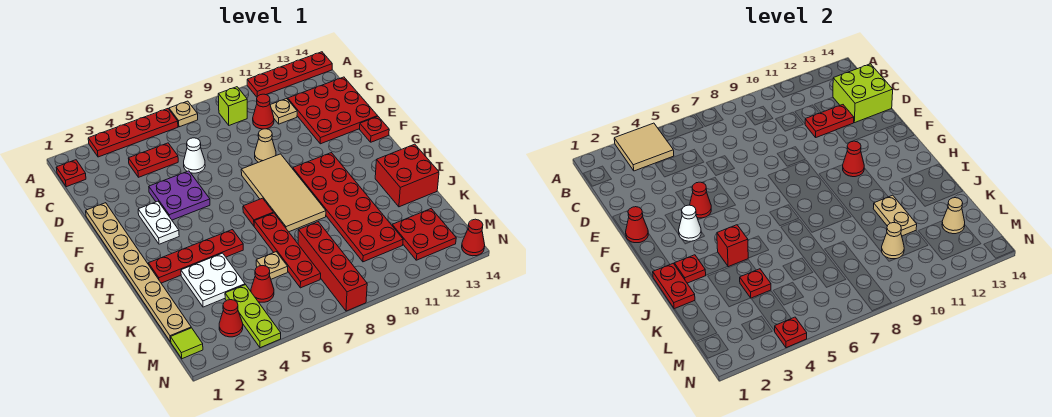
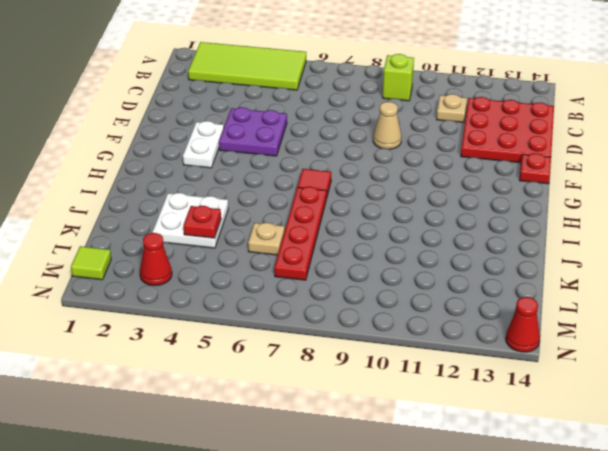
lime 2x4 tile [188,42,306,90] -> red 1x4 plate [88,109,178,157]
none -> tan 1x1 plate [169,101,198,127]
none -> red 1x4 plate [247,52,332,97]
none -> red 1x1 plate [56,160,86,187]
none -> red 1x2 plate [128,143,178,177]

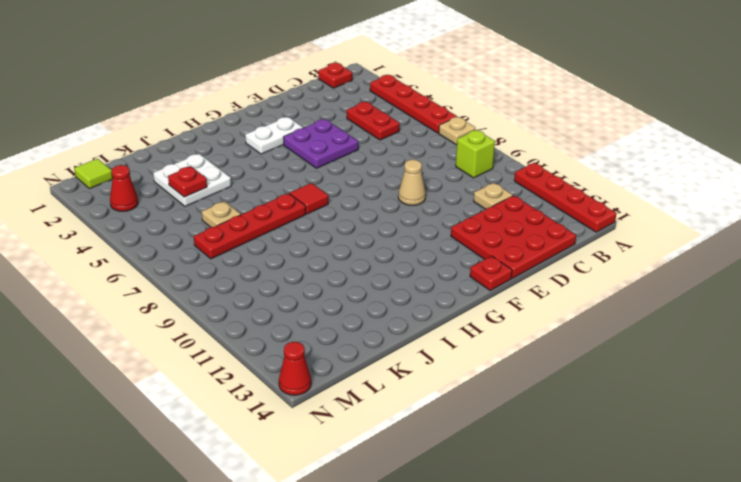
none -> red 1x1 cone [253,94,274,129]
none -> white 1x1 cone [184,138,205,173]
none -> tan 1x8 plate [86,203,191,342]
none -> tan 2x4 tile [241,154,326,232]

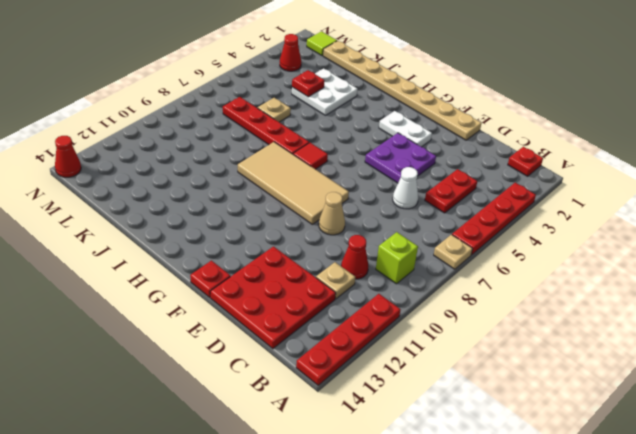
none -> red 2x6 plate [293,153,403,262]
none -> red 1x4 plate [148,230,243,283]
none -> red 2x2 brick [375,144,439,207]
none -> red 1x4 brick [298,222,367,311]

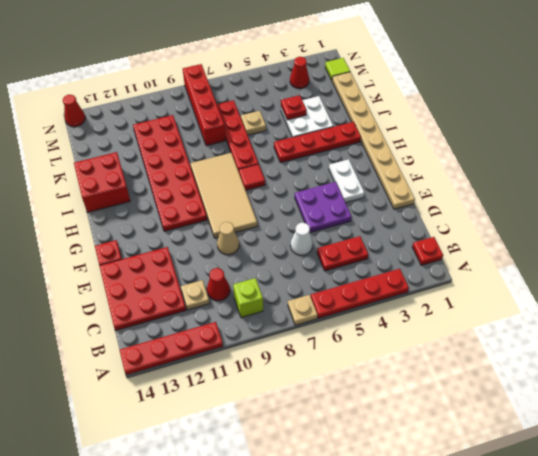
none -> lime 1x3 plate [225,285,281,348]
none -> red 1x1 cone [251,266,274,302]
none -> red 2x2 plate [392,209,456,260]
none -> tan 2x2 tile [614,123,674,171]

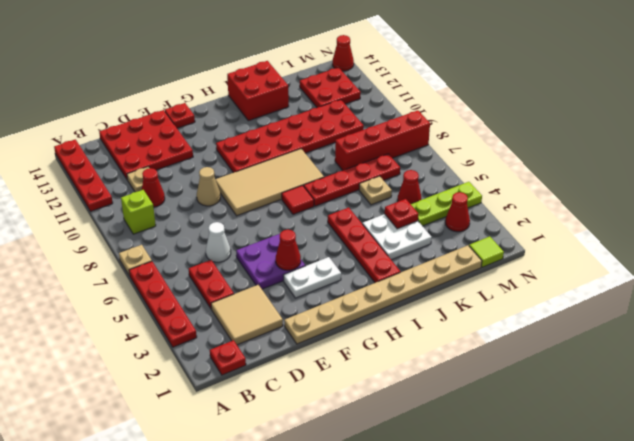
tan 2x2 tile [211,285,283,345] -> tan 2x2 tile moved to [614,123,674,171]
none -> lime 2x2 brick [833,64,893,123]
none -> red 1x2 plate [805,105,854,137]
none -> red 1x1 cone [626,207,648,243]
none -> white 1x1 cone [679,205,701,241]

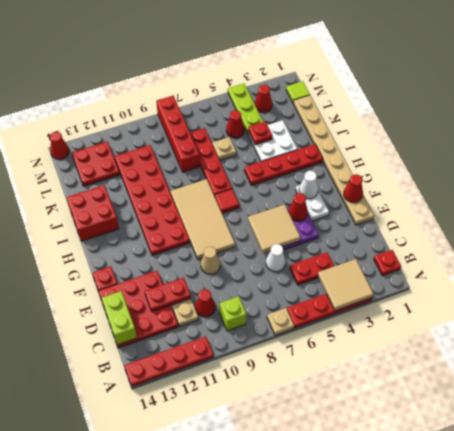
lime 1x2 brick [102,291,137,345] -> lime 2x2 brick [833,64,893,123]
tan 2x2 tile [248,205,300,253] -> none
none -> red 1x1 cone [843,141,864,177]
none -> red 1x2 plate [653,264,695,309]
none -> red 1x1 plate [674,255,706,283]
none -> red 1x1 brick [717,225,748,267]

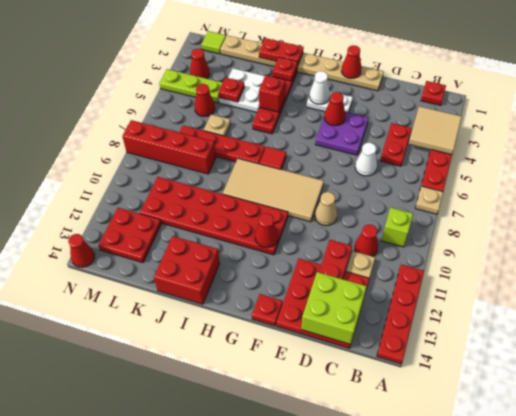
none -> tan 1x2 plate [873,195,917,236]
none -> tan 1x1 cone [882,223,904,259]
none -> tan 1x1 cone [942,198,965,234]
none -> red 1x1 plate [775,317,807,348]

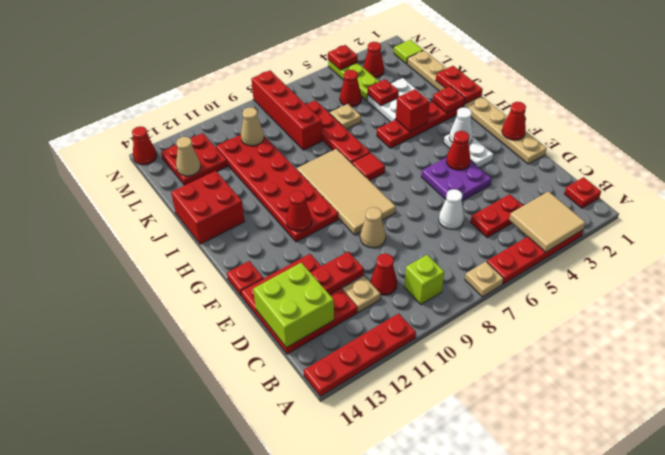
none -> tan 1x2 plate [873,195,917,236]

